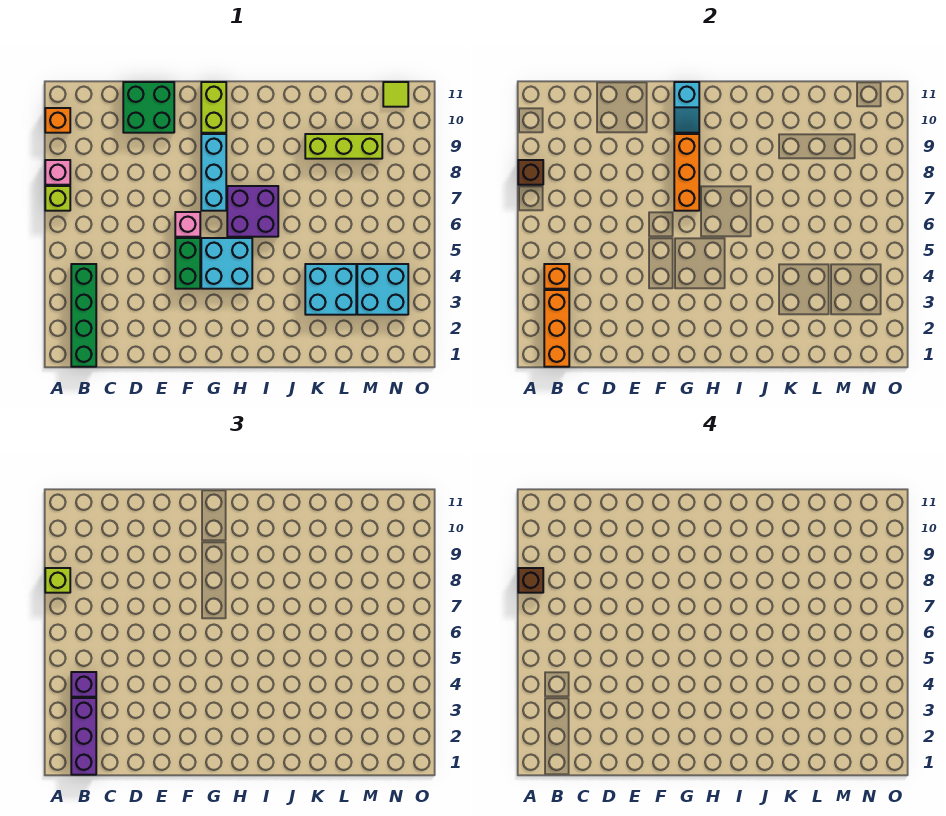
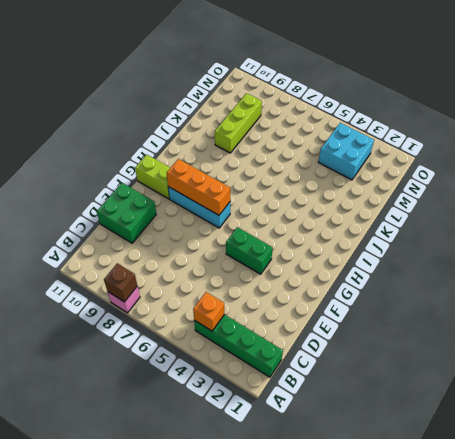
none -> lime 1x1 brick [45,186,70,211]
none -> orange 1x1 brick [45,108,70,133]
none -> pink 1x1 brick [175,212,200,237]

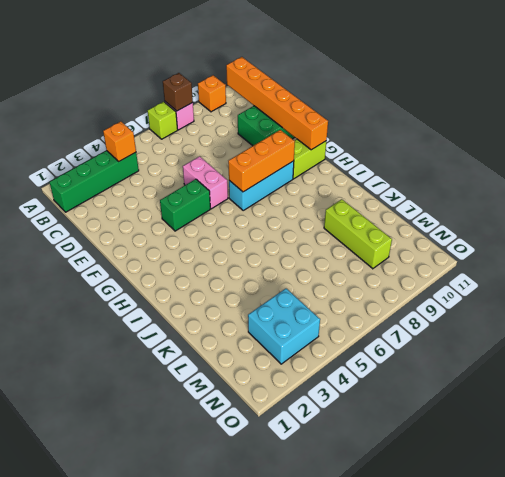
orange 1x6 brick [226,57,328,150] -> cyan 1x2 slope [674,82,699,133]
pink 1x2 brick [183,156,228,209] -> pink 1x1 brick [175,212,200,237]
none -> cyan 2x2 brick [201,238,252,289]
none -> purple 2x2 brick [227,186,278,237]
none -> cyan 2x2 brick [305,264,356,315]

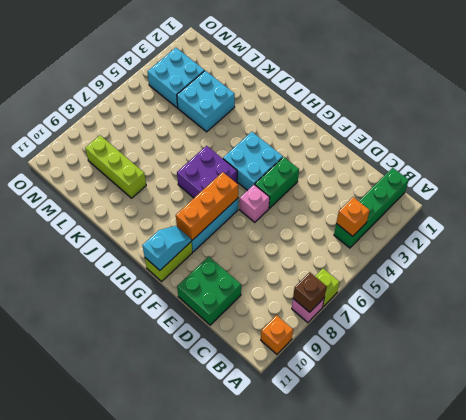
none -> lime 1x1 tile [383,82,408,107]
none -> orange 1x3 brick [544,290,569,367]
none -> lime 1x1 brick [45,568,70,593]

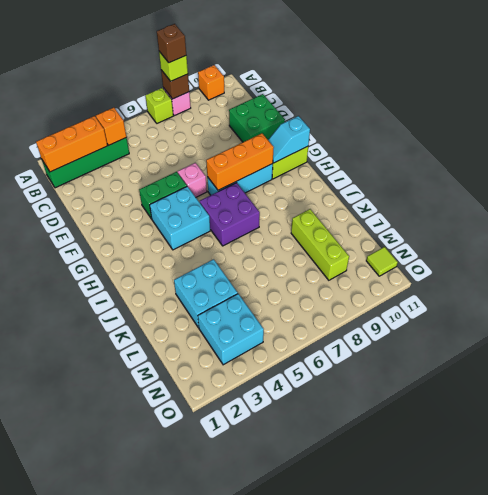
none -> purple 1x3 brick [71,698,96,775]
none -> purple 1x1 brick [71,672,96,697]

